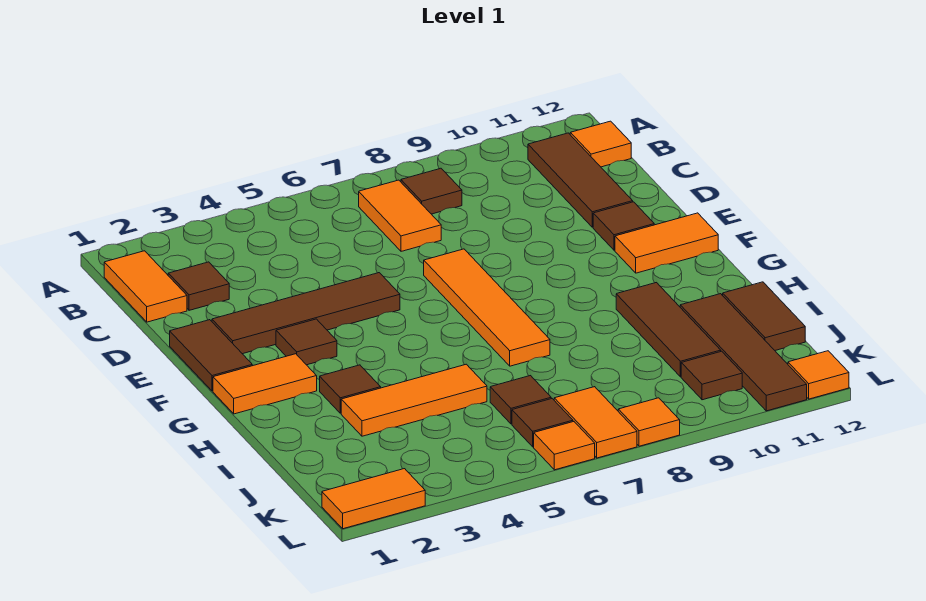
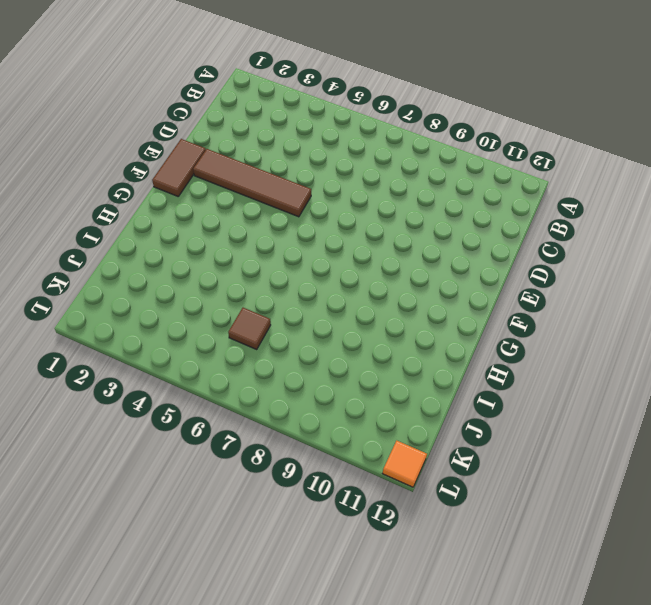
none -> orange 1x2 tile [104,251,187,322]
none -> orange 1x2 tile [359,180,441,251]
none -> brown 1x1 tile [401,168,462,214]

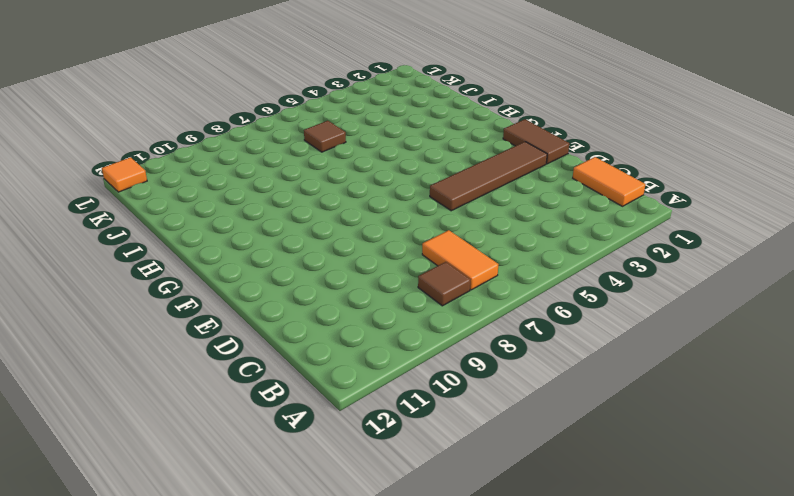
none -> brown 1x3 tile [528,133,633,227]
none -> orange 1x1 tile [570,121,631,167]
none -> brown 1x1 tile [168,262,229,310]

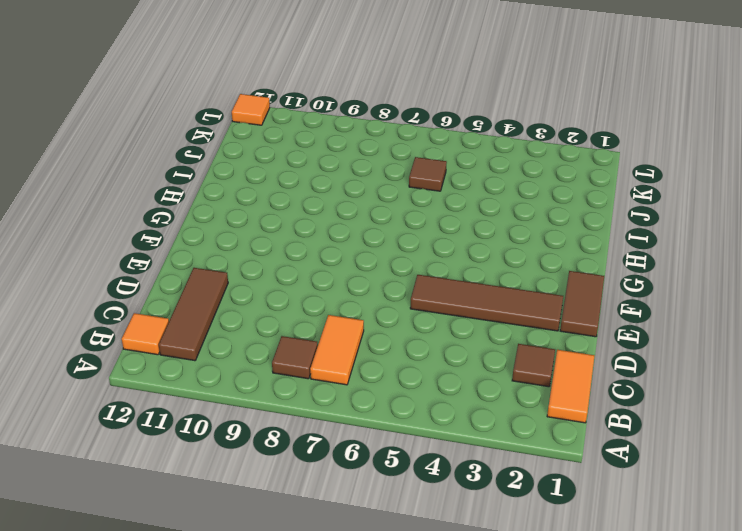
none -> orange 1x4 tile [424,249,550,366]
none -> brown 1x1 tile [593,202,654,250]
none -> brown 1x1 tile [276,319,337,365]

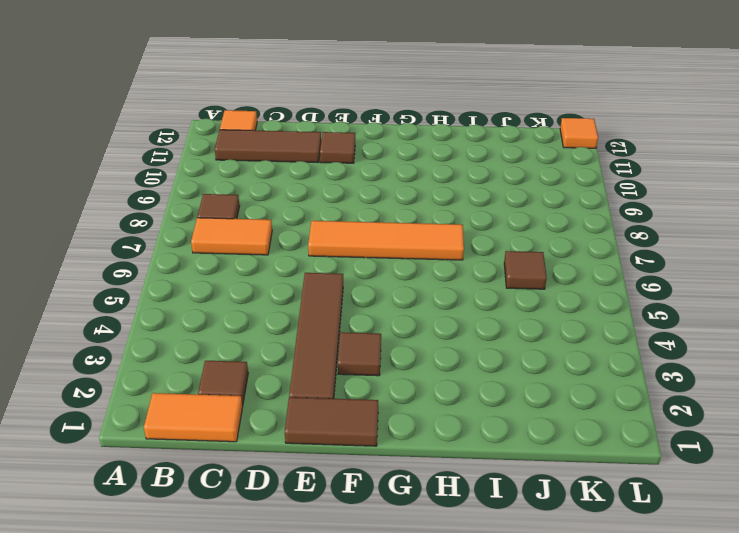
none -> orange 1x2 tile [615,213,718,273]
none -> orange 1x2 tile [213,354,317,414]
none -> brown 1x1 tile [320,365,381,413]

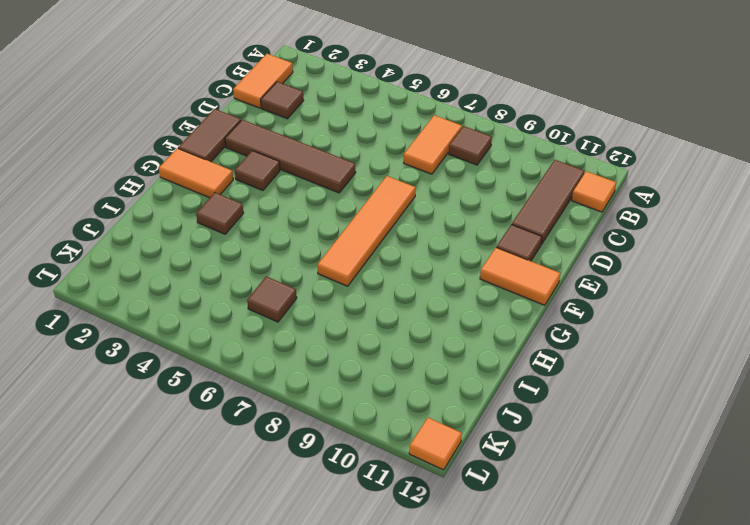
none -> brown 1x3 tile [616,283,721,377]
none -> orange 1x3 tile [341,364,487,436]
none -> brown 1x4 tile [680,294,807,411]

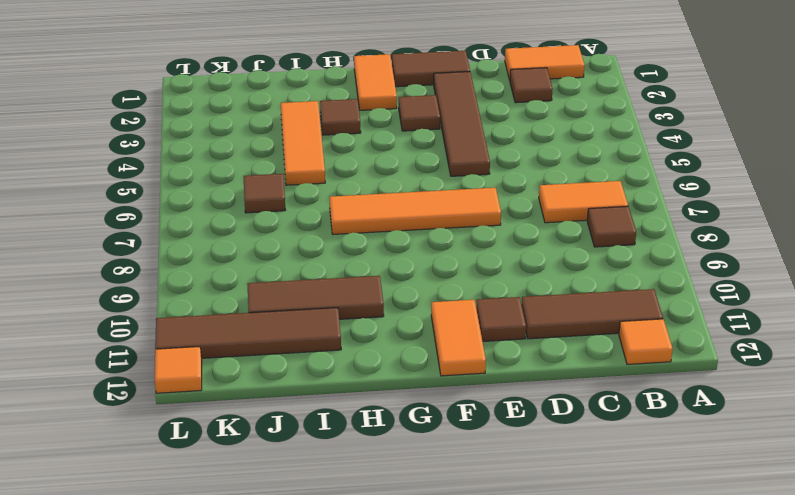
none -> brown 1x2 tile [723,282,805,350]
none -> brown 1x1 tile [512,399,573,447]
none -> orange 1x2 tile [554,387,637,458]

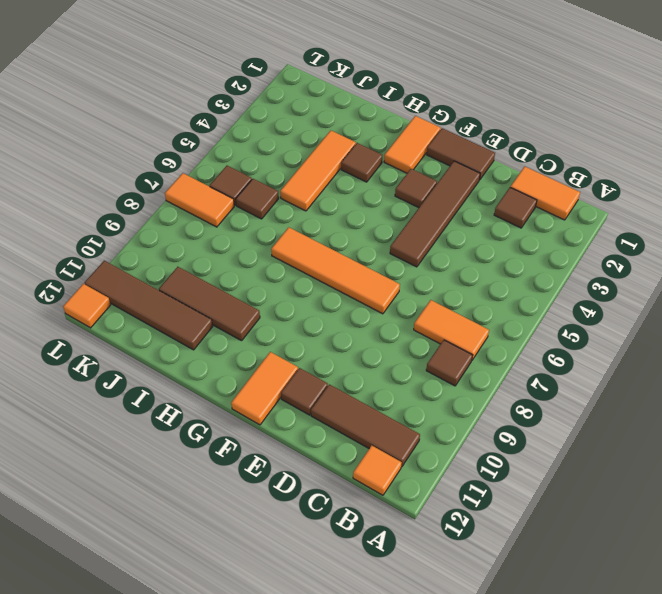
none -> brown 1x2 tile [723,282,805,350]
none -> brown 1x1 tile [681,351,742,400]
none -> orange 1x2 tile [322,469,425,529]

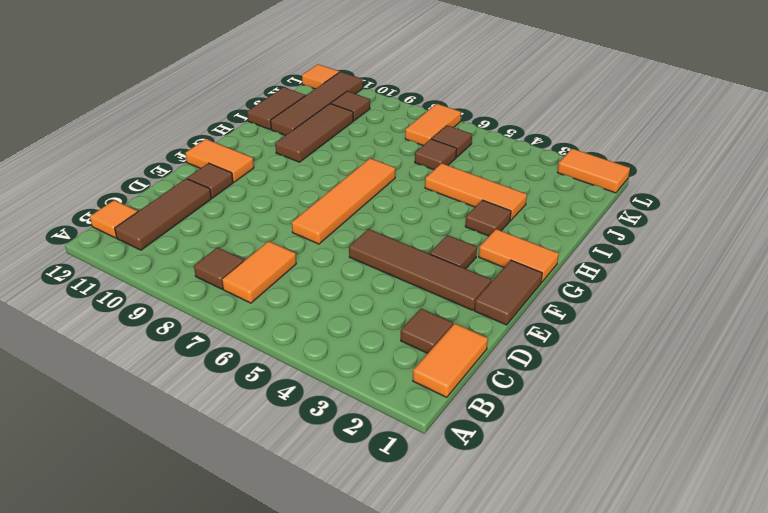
none -> orange 1x1 tile [534,422,595,470]
none -> orange 1x1 tile [618,398,680,446]

